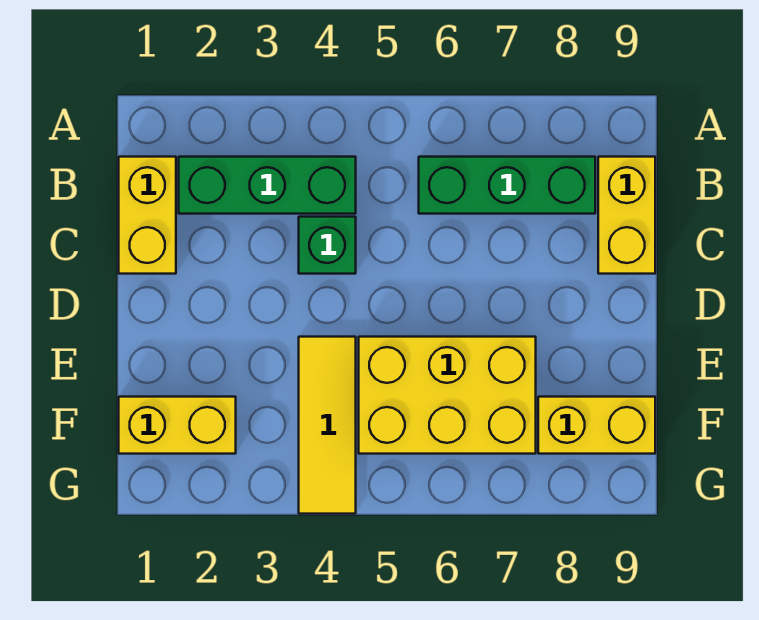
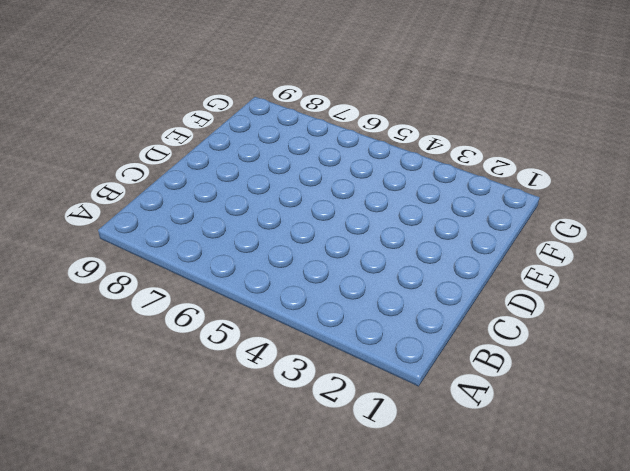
none -> yellow 1x2 brick [119,157,176,274]
none -> green 1x3 brick [179,157,356,214]

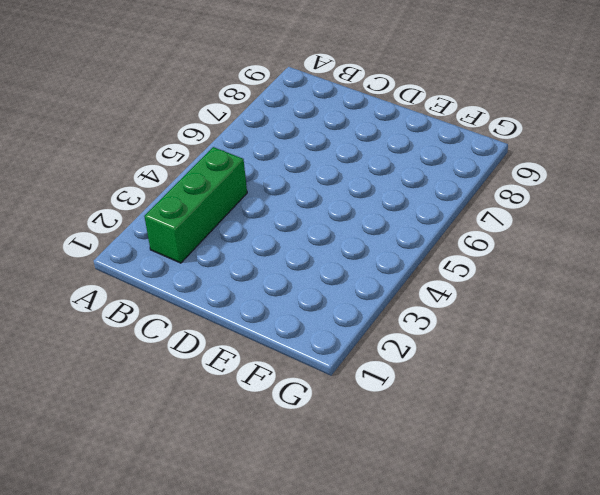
none -> yellow 1x2 brick [119,157,176,274]
none -> green 1x3 brick [419,157,595,214]

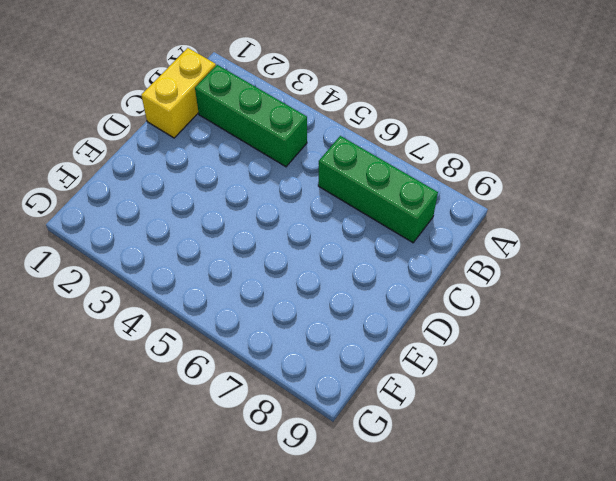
none -> yellow 1x2 brick [598,157,655,274]
none -> green 1x1 brick [299,217,356,274]

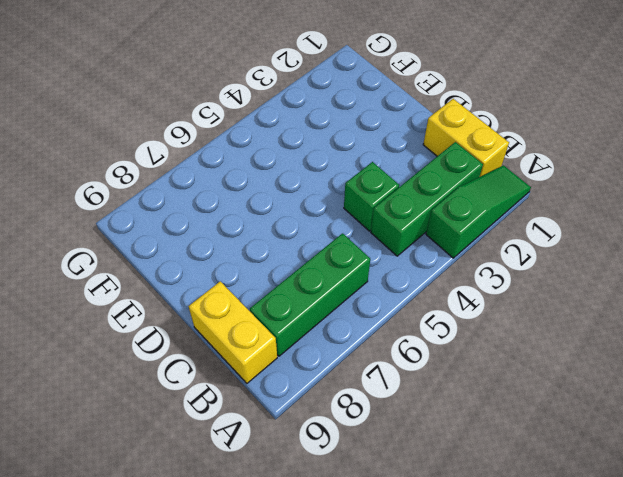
green 1x3 slope [426,165,531,258] -> none
none -> yellow 1x3 tile [299,337,356,514]
none -> yellow 2x3 brick [359,337,536,454]

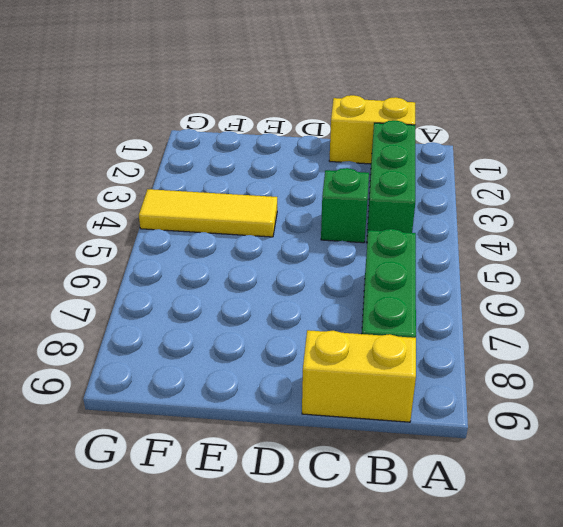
none -> yellow 2x3 brick [359,337,536,454]
none -> yellow 1x2 brick [119,397,236,454]

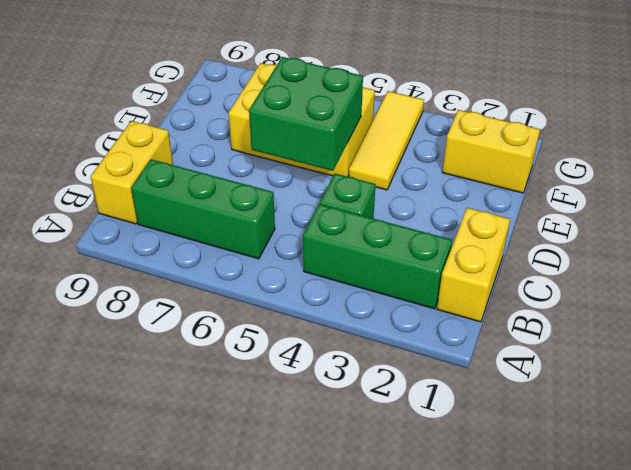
green 2x2 brick [249,57,363,171] -> none
none -> yellow 1x2 brick [538,397,655,454]

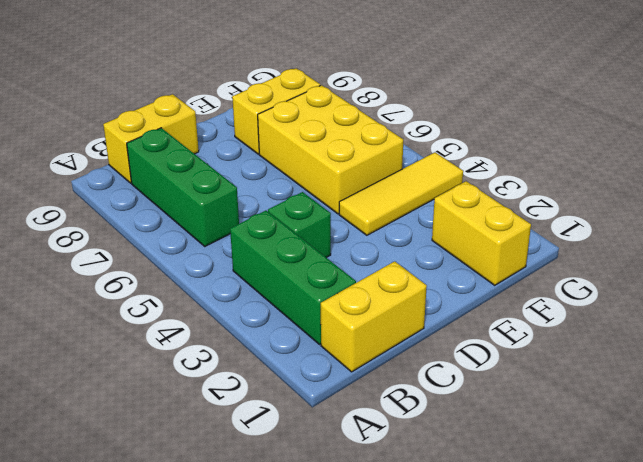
yellow 1x2 brick [232,68,320,154] -> yellow 1x2 brick turned to [538,397,655,454]

